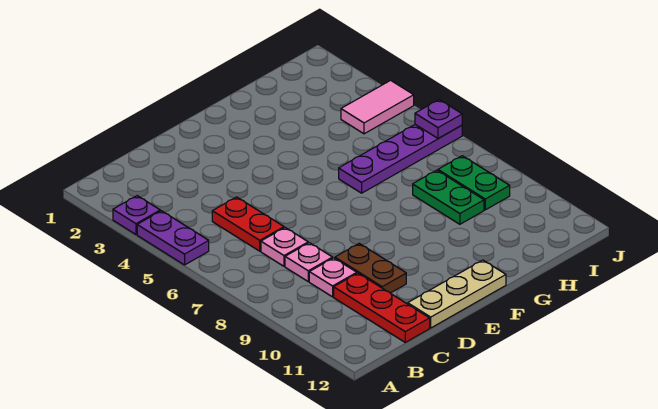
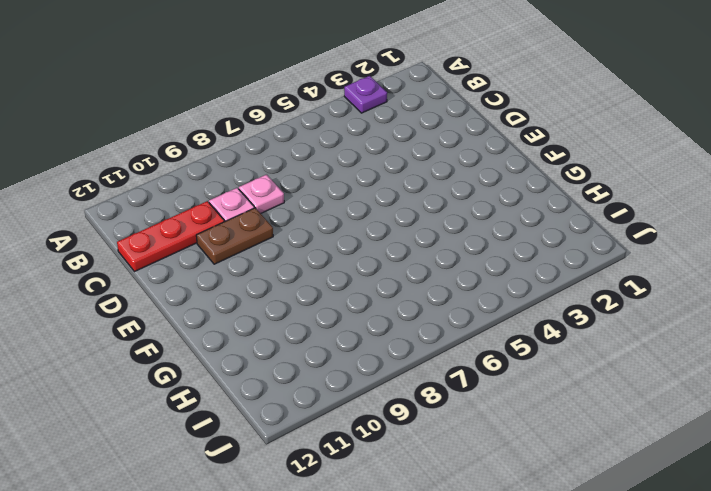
none -> purple 1x2 plate [137,211,209,265]
none -> red 1x2 plate [212,197,284,251]
none -> pink 1x1 plate [261,228,308,266]

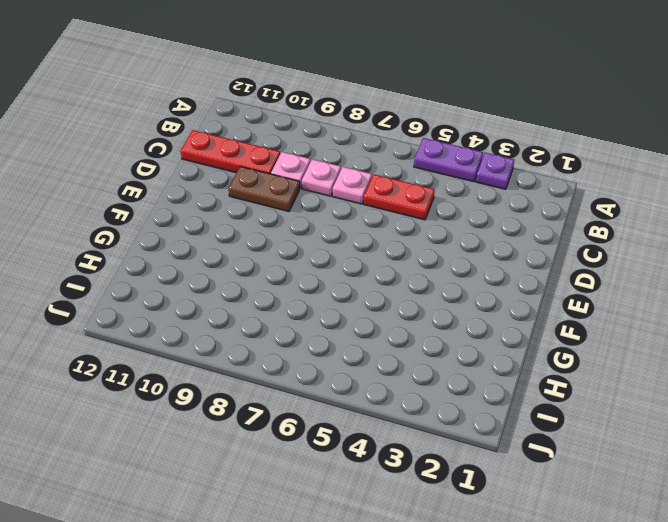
none -> tan 1x3 plate [408,260,506,328]
none -> purple 1x4 plate [339,125,462,193]
none -> green 1x2 plate [413,170,484,224]

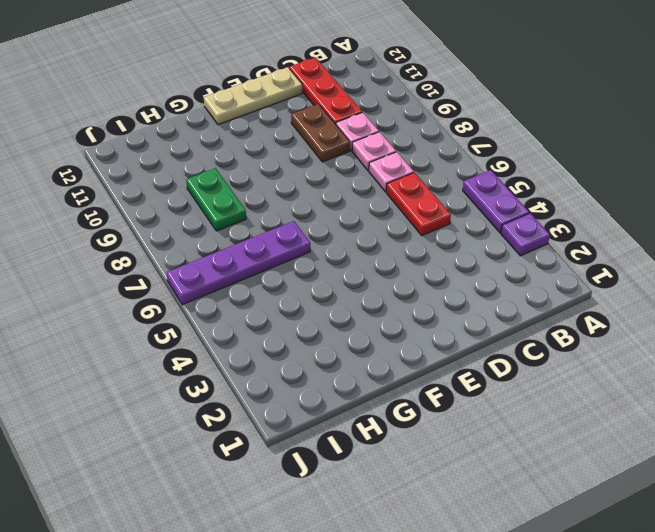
none -> pink 1x2 tile [341,80,414,134]
none -> green 1x2 plate [438,156,510,210]
none -> purple 1x1 plate [415,100,462,139]

